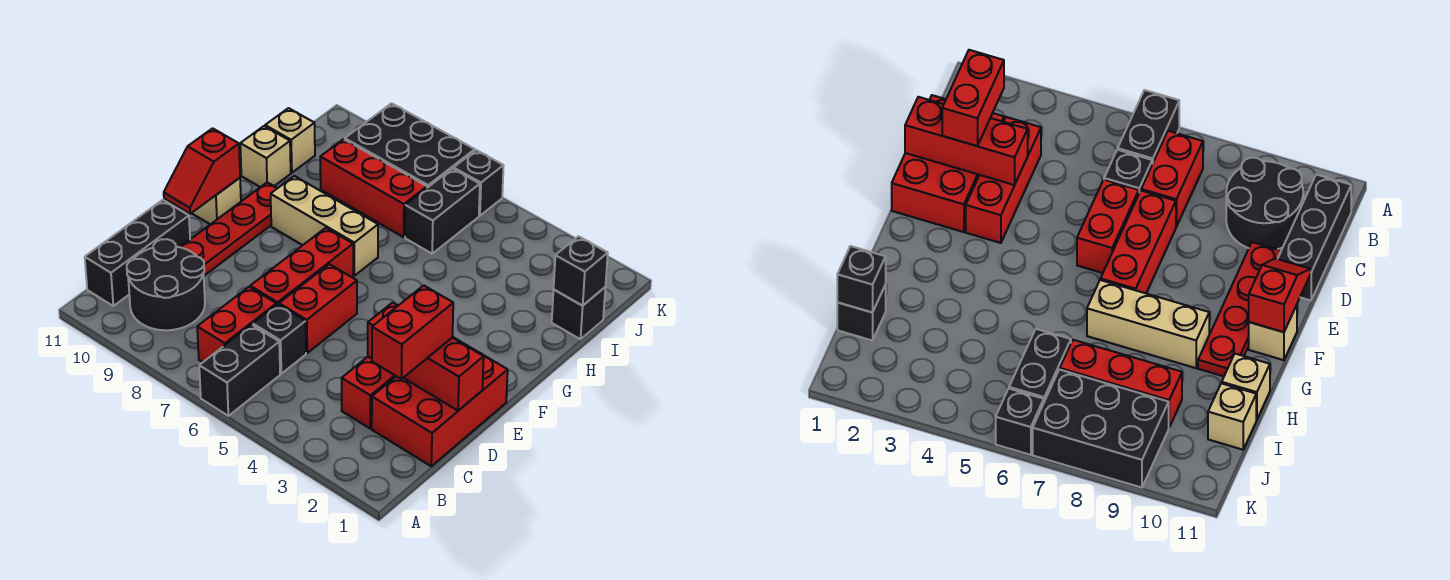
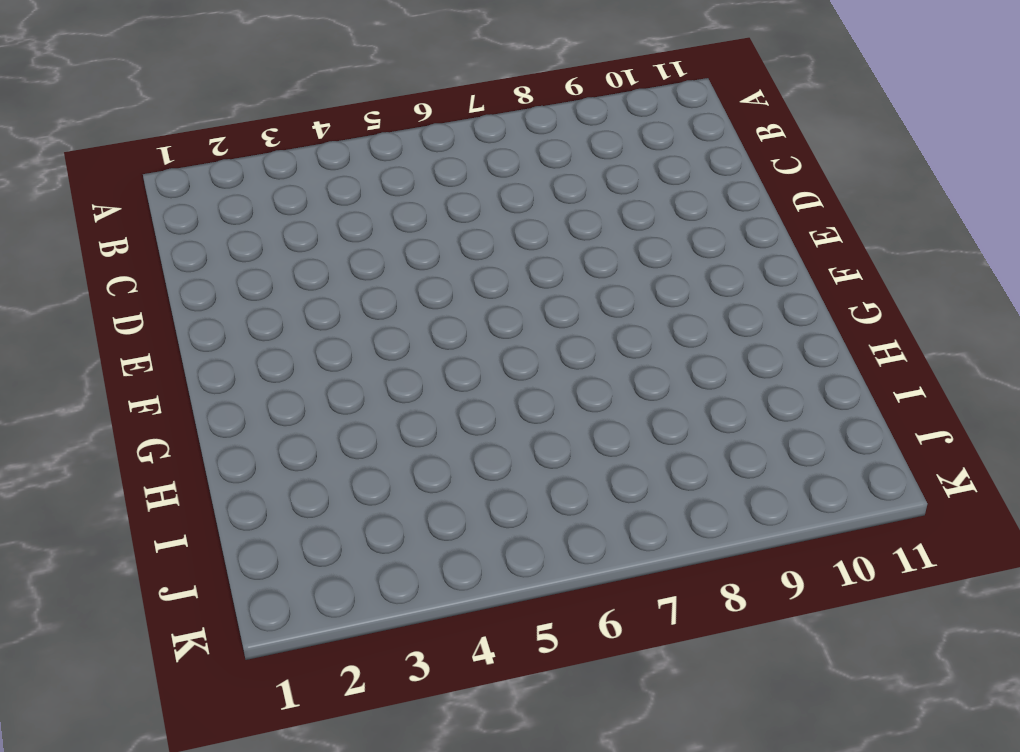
none -> black 1x2 brick [199,325,280,416]
none -> red 1x2 brick [197,287,276,362]
none -> black 2x2 round brick [127,239,205,330]

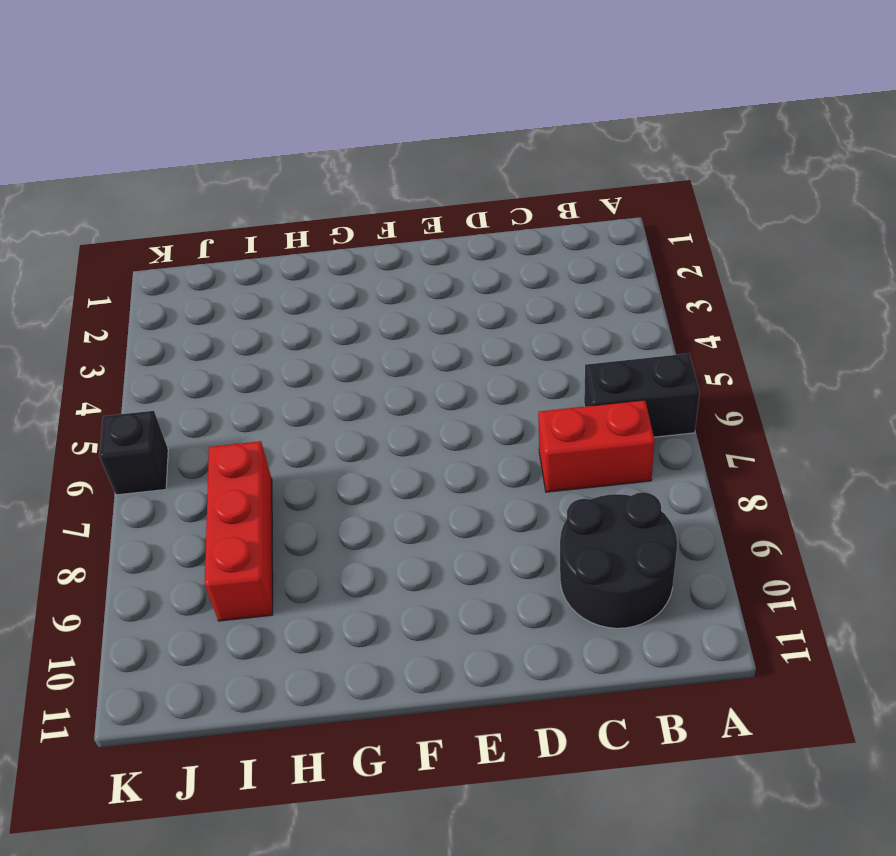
none -> black 1x3 brick [85,200,190,306]
none -> red 2x3 brick [372,337,508,466]
none -> red 1x3 brick [342,357,396,428]

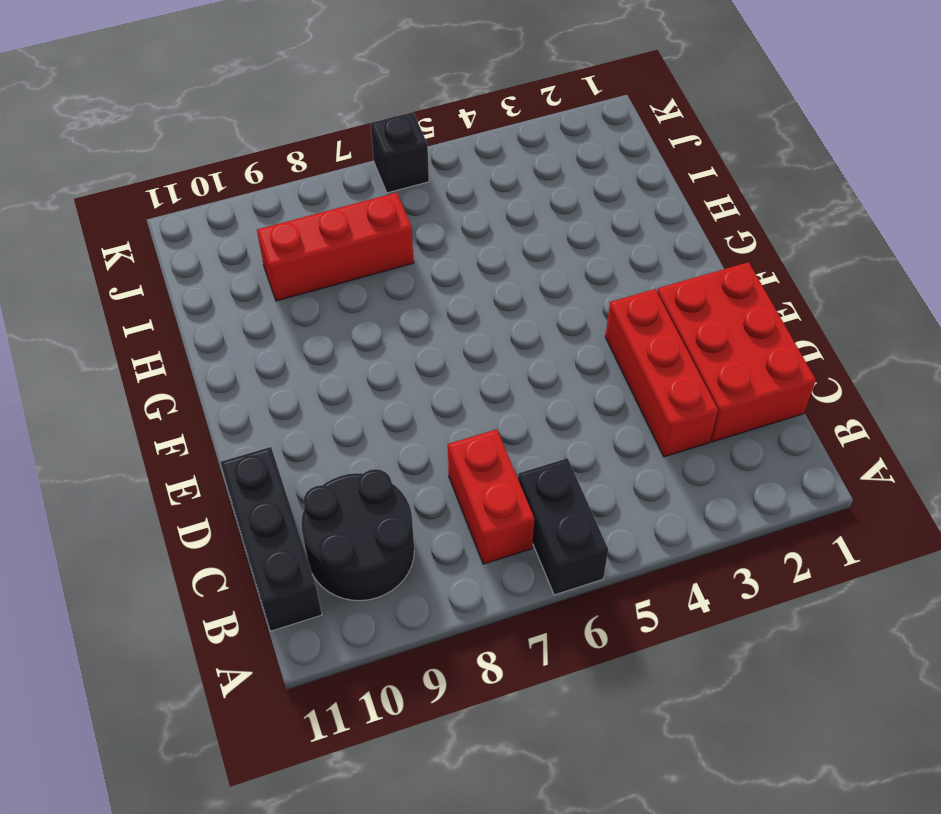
none -> black 1x1 brick [253,304,306,374]
none -> red 1x2 brick [279,264,357,353]
none -> red 1x3 brick [250,228,353,305]

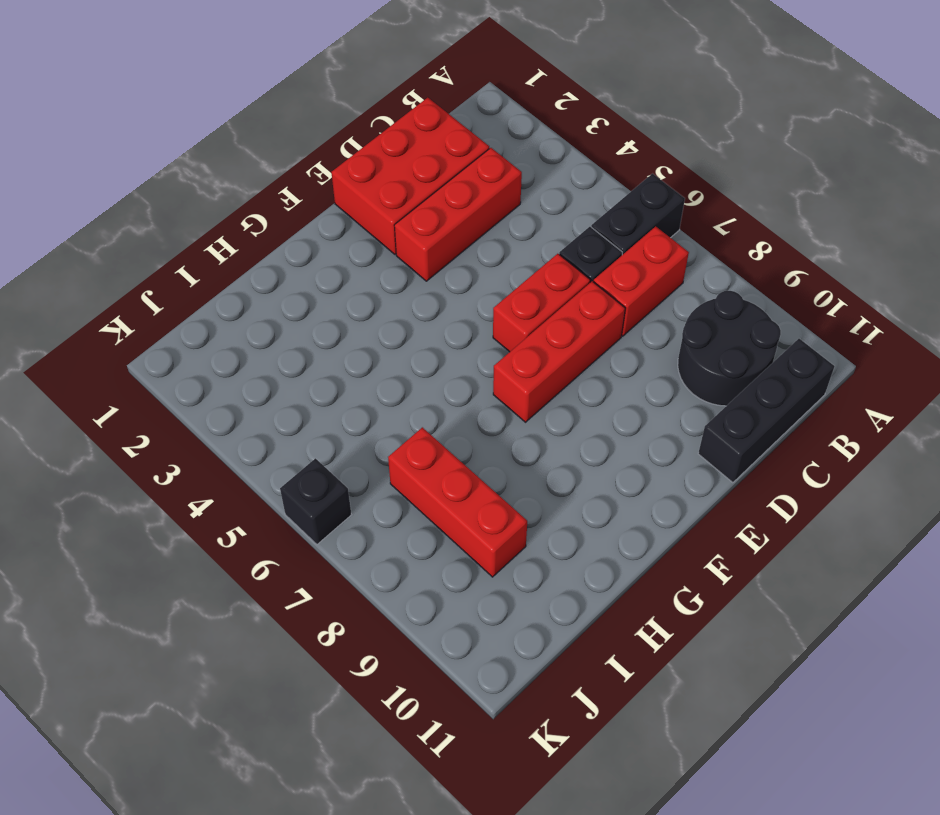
none -> red 1x4 plate [181,182,277,276]
none -> tan 1x1 brick [192,178,241,224]
none -> tan 1x3 brick [271,176,378,276]

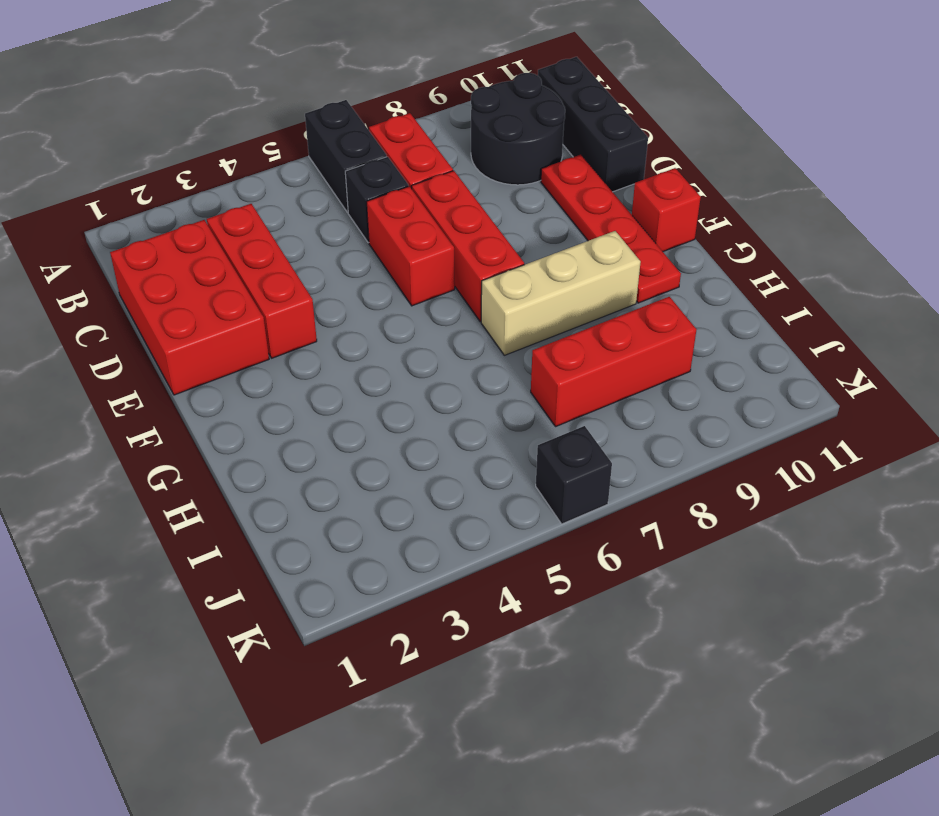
red 1x1 brick [632,168,701,252] -> tan 1x1 brick [192,178,241,224]
none -> tan 1x1 brick [240,126,291,187]
none -> black 1x1 brick [552,287,605,339]
none -> black 1x2 brick [405,169,480,254]

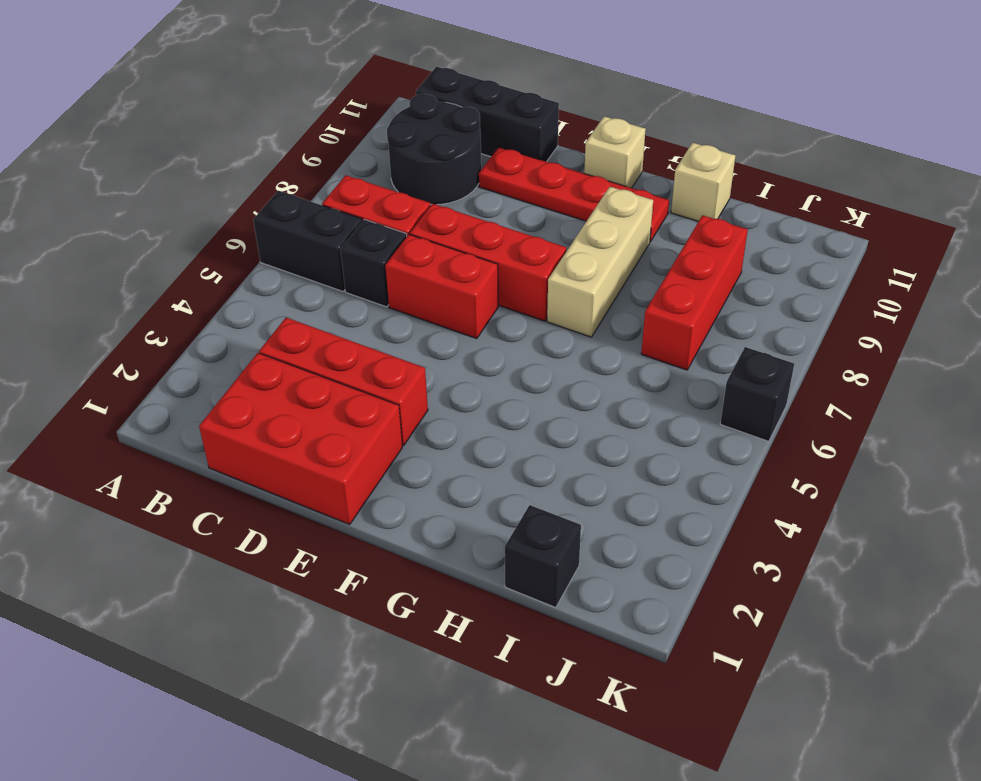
none -> black 1x2 brick [405,169,480,254]
none -> tan 1x1 brick [265,108,315,173]
none -> black 2x3 brick [345,103,475,188]

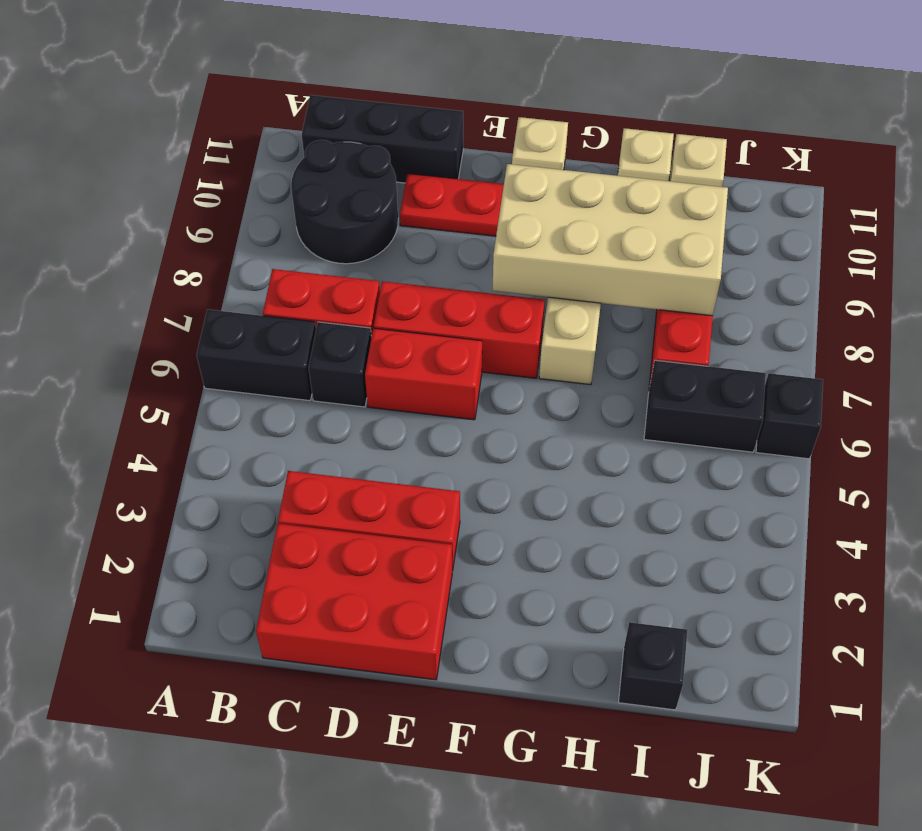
tan 2x4 brick [492,164,728,316] -> none
none -> black 2x3 brick [345,103,475,188]
none -> red 1x3 brick [368,303,484,411]
none -> red 1x2 slope [164,128,240,214]

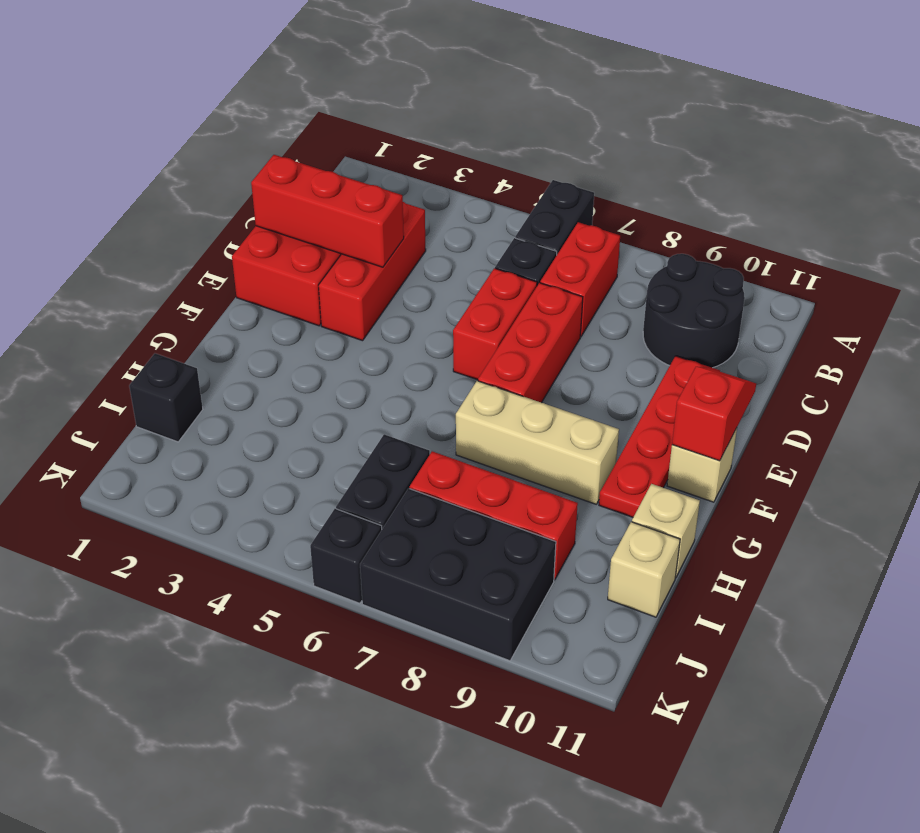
none -> black 1x3 brick [85,200,190,306]
none -> black 1x1 brick [554,236,608,305]
none -> red 1x2 brick [372,285,453,379]

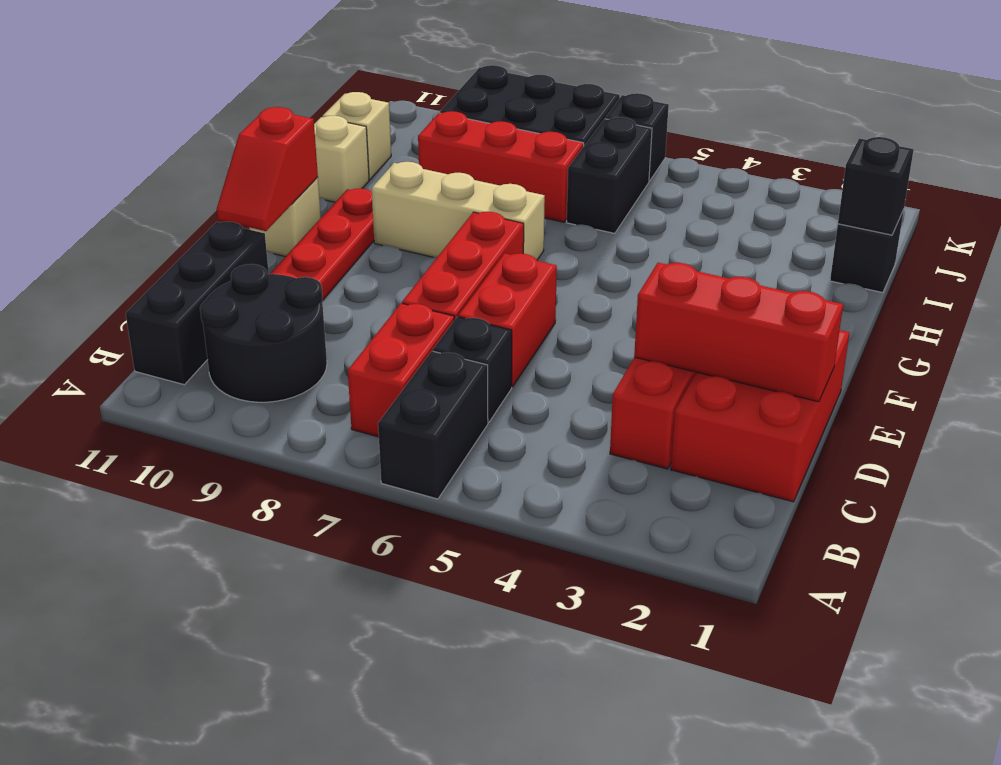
none -> red 1x2 brick [372,285,453,379]

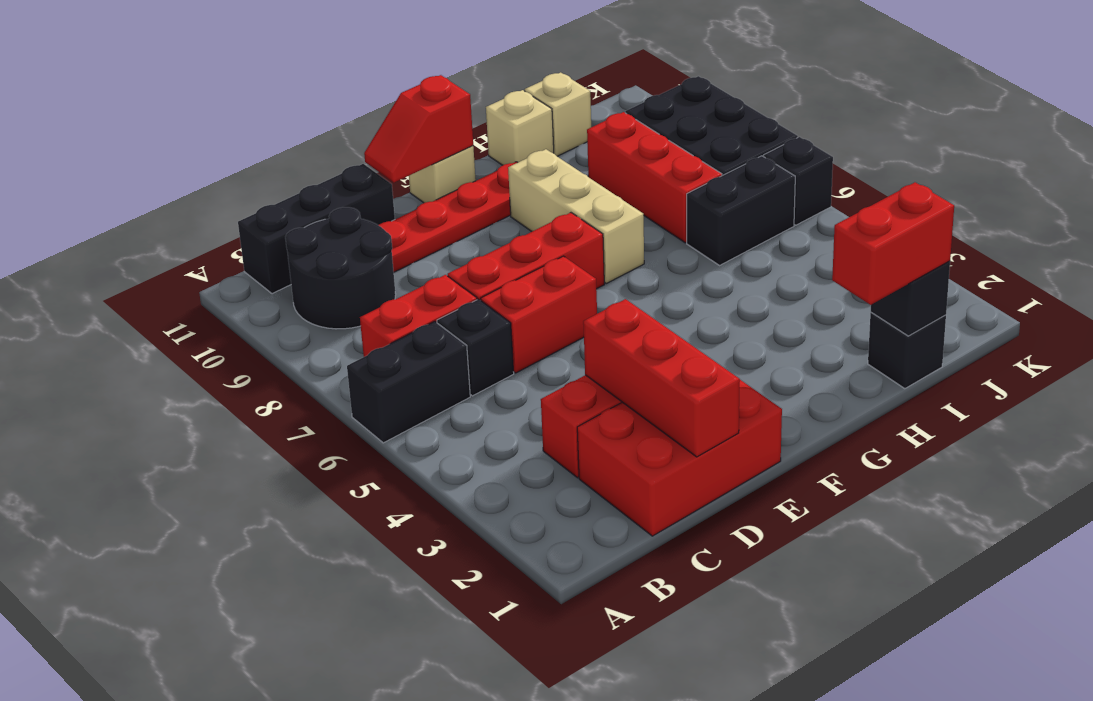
red 1x2 brick [832,182,954,305] -> red 1x2 brick moved to [372,285,453,379]

